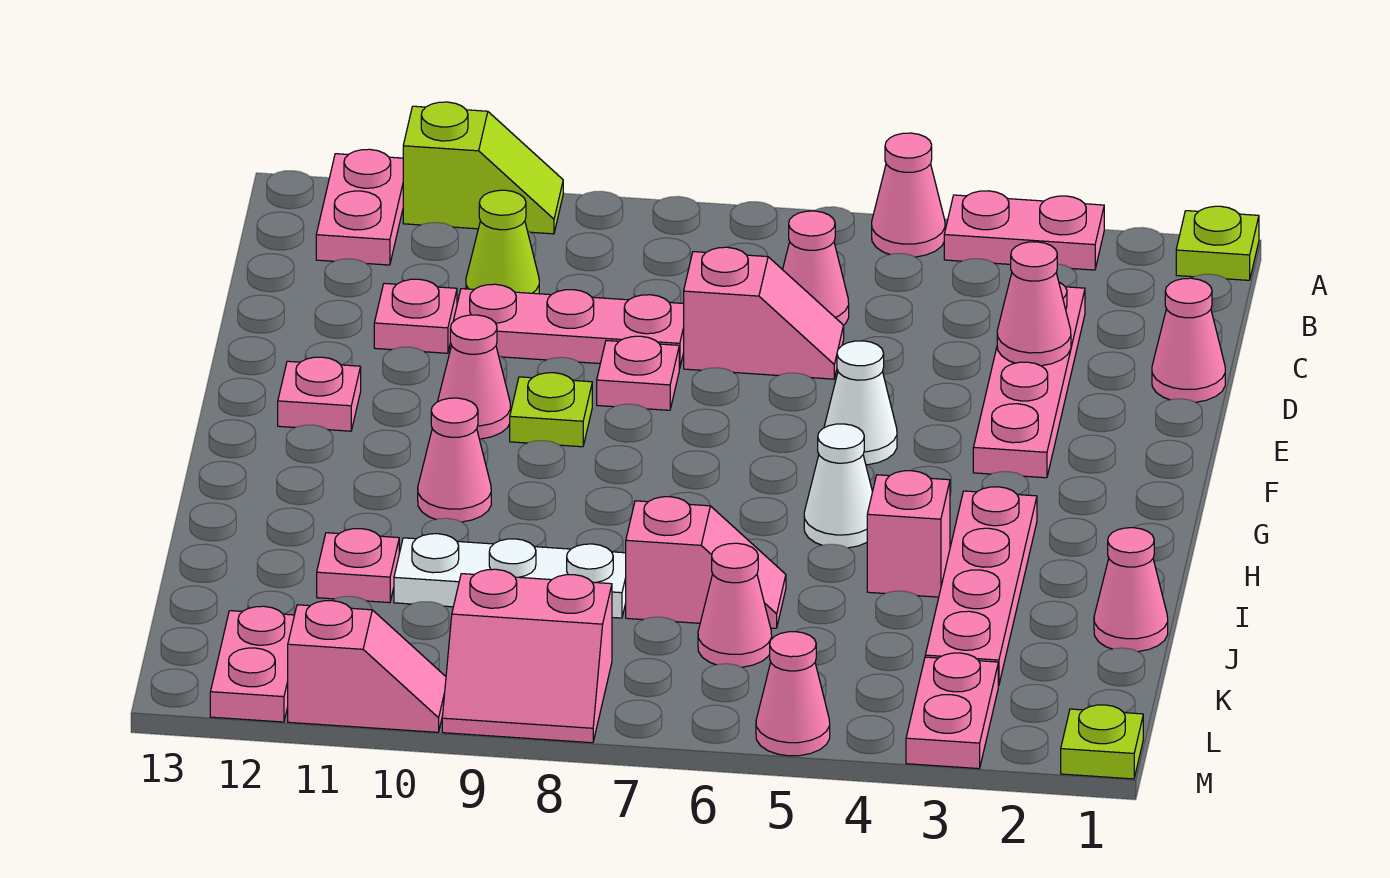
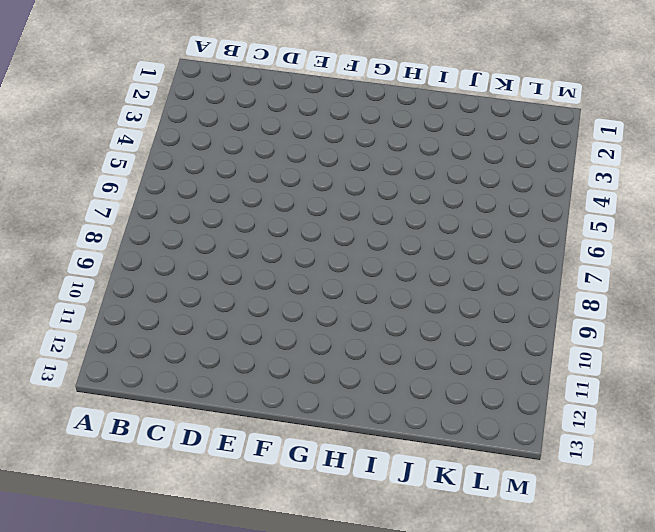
none -> lime 1x1 plate [1176,206,1259,280]
none -> pink 1x2 plate [944,191,1104,270]
none -> pink 1x1 cone [872,133,945,257]
none -> lime 1x2 slope [403,102,563,234]

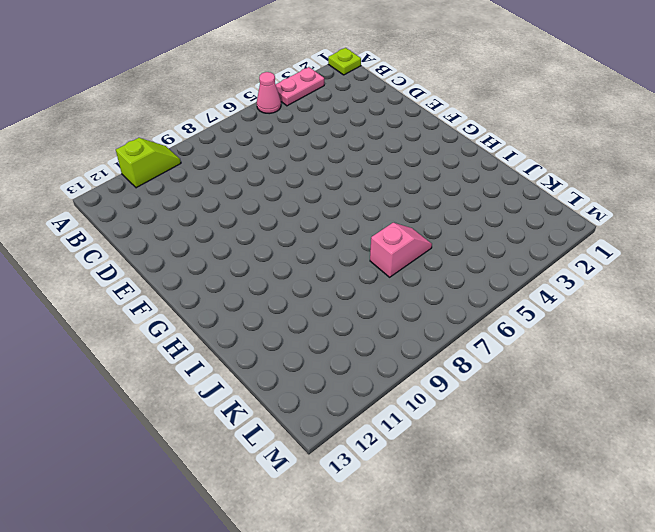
none -> pink 1x2 plate [316,149,403,265]
none -> pink 1x4 plate [973,282,1085,478]
none -> pink 1x1 cone [783,211,849,325]
none -> lime 1x1 cone [466,190,539,294]

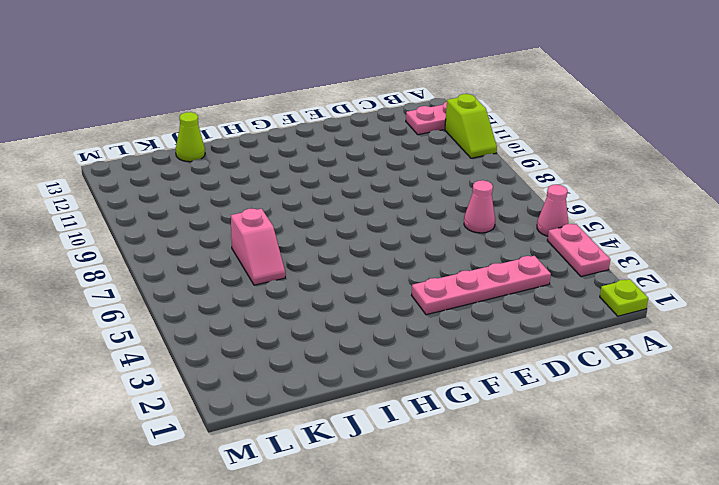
lime 1x1 cone [176,112,205,162] -> lime 1x1 cone moved to [466,190,539,294]
none -> pink 1x1 cone [1152,278,1225,402]
none -> pink 1x2 slope [684,247,844,379]
none -> pink 1x3 plate [453,284,684,369]
none -> pink 1x1 plate [374,279,457,353]

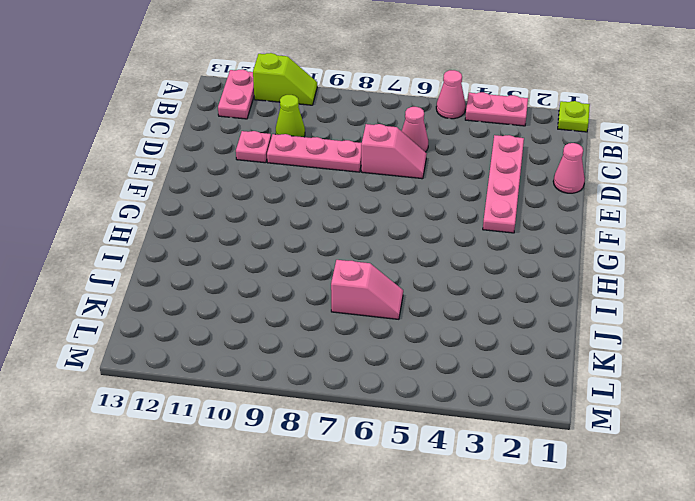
none -> pink 1x1 plate [597,336,679,410]
none -> white 1x1 cone [824,341,897,465]
none -> lime 1x1 plate [510,373,592,447]
none -> pink 1x1 cone [438,315,511,439]

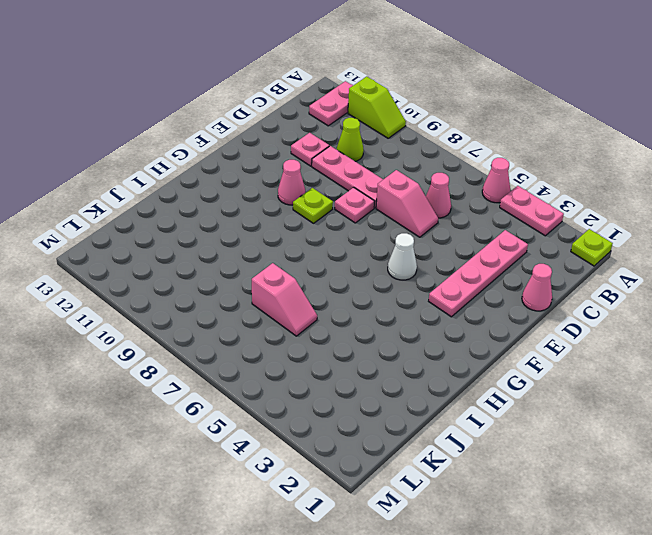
none -> pink 1x1 plate [278,357,361,431]
none -> pink 1x4 plate [925,487,1037,686]
none -> white 1x1 cone [804,424,873,548]
none -> pink 1x1 cone [418,398,491,522]

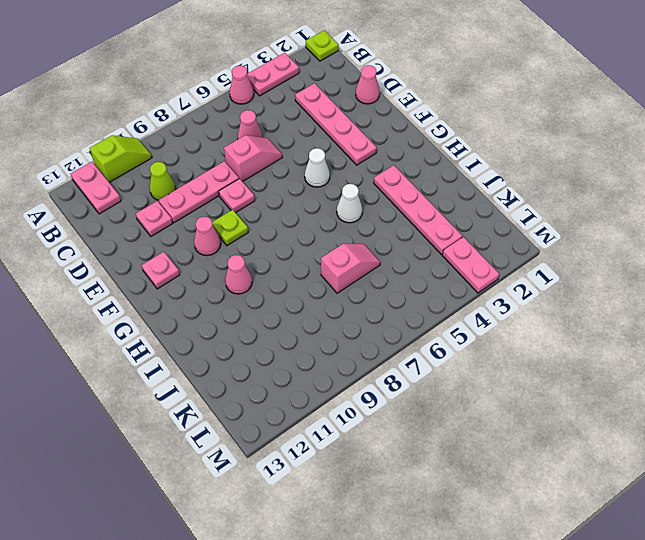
none -> pink 1x1 brick [867,471,950,597]
none -> pink 1x1 cone [1094,528,1168,652]
none -> white 1x3 plate [394,534,626,618]
none -> pink 1x1 plate [317,529,399,603]

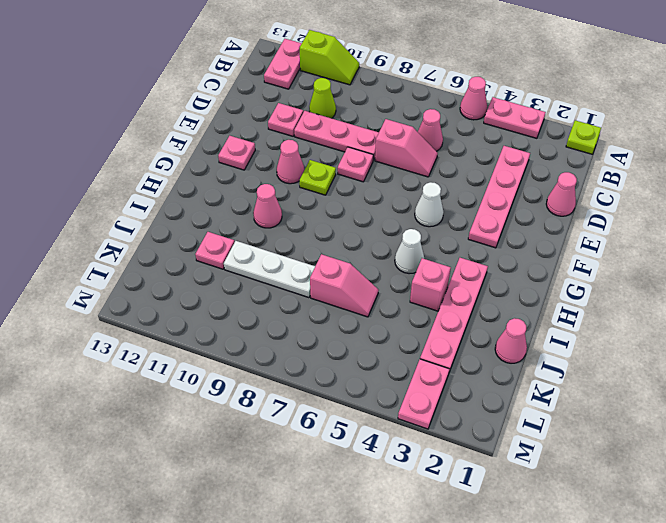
none -> pink 1x1 cone [698,543,772,667]
none -> pink 2x2 slope [442,569,612,743]
none -> pink 1x2 plate [210,606,294,722]
none -> lime 1x1 plate [1061,705,1143,779]

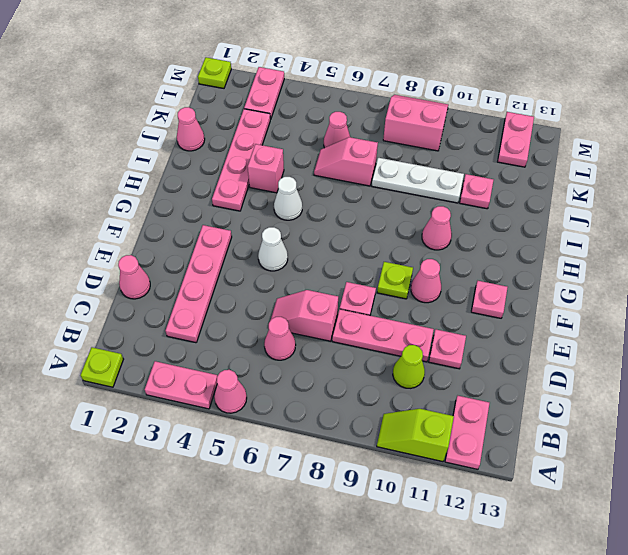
none -> pink 1x1 cone [756,632,830,756]
none -> pink 1x2 slope [288,601,446,732]
none -> pink 1x1 cone [997,242,1071,366]

